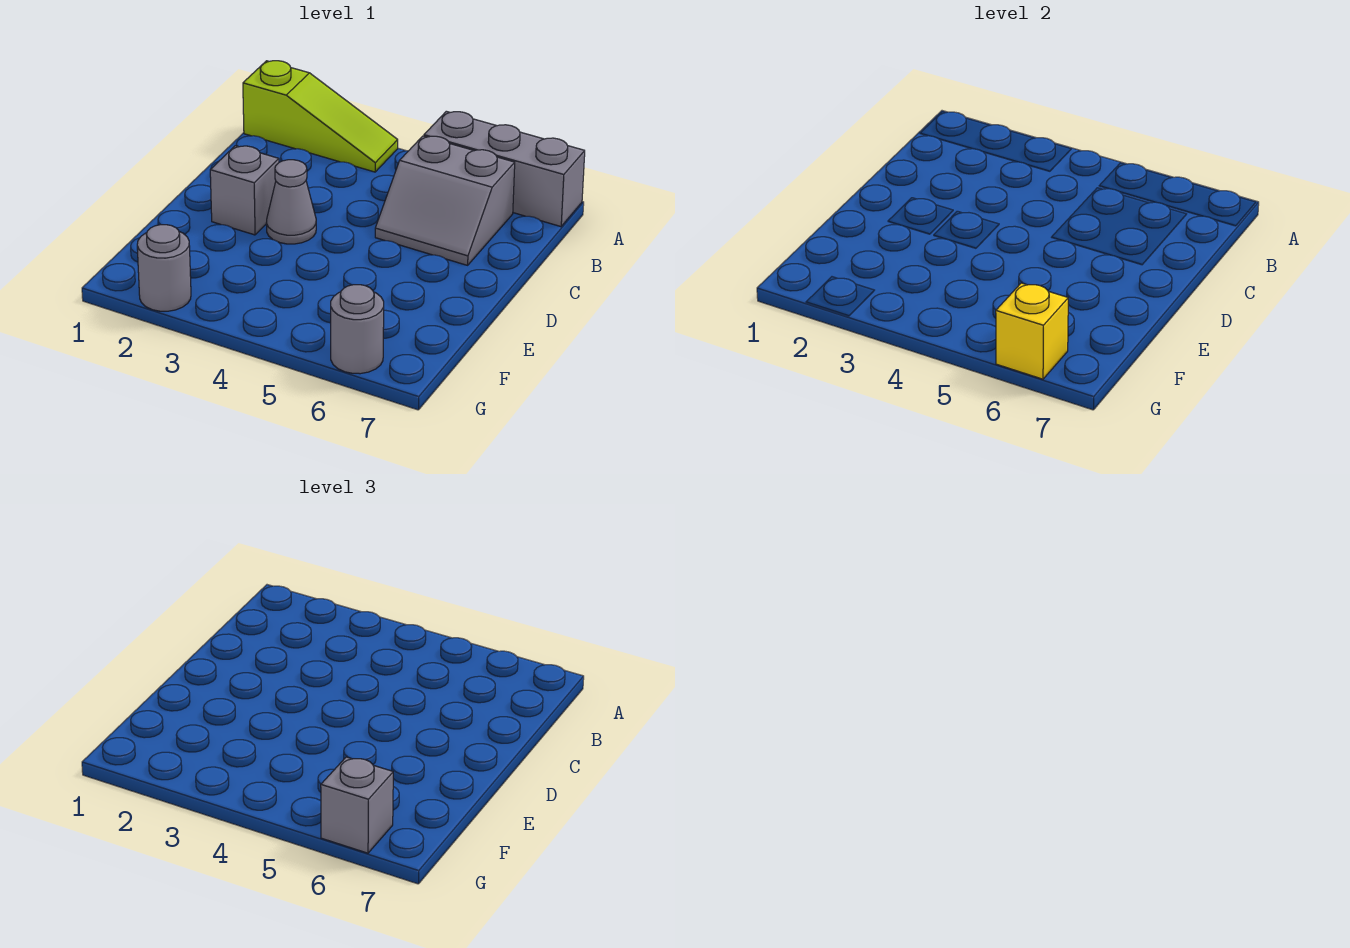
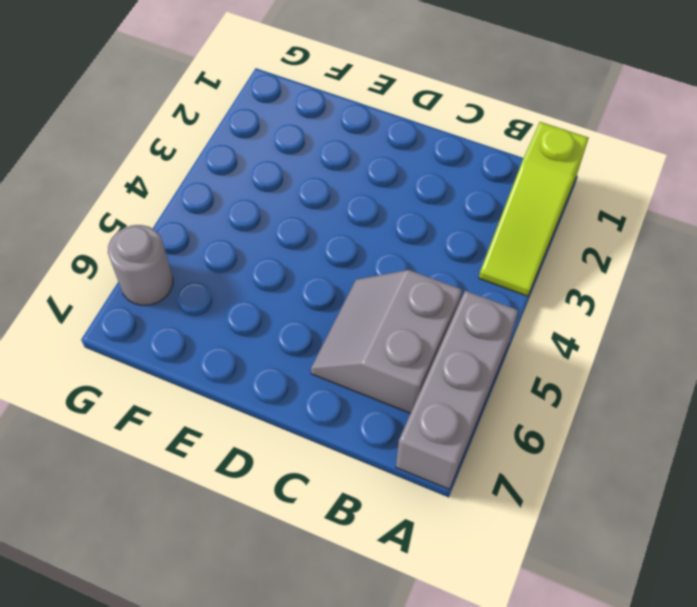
none -> grey 1x1 brick [210,146,279,235]
none -> grey 1x1 cone [266,160,316,244]

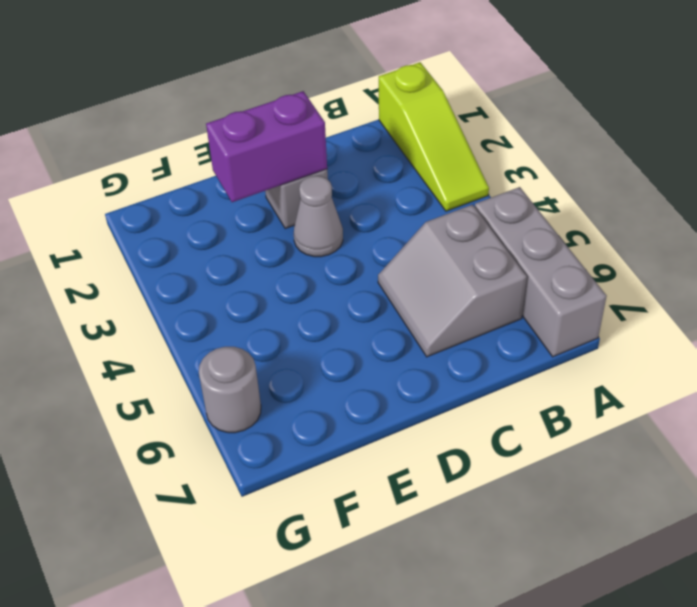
purple 1x2 brick [206,91,327,202] -> none
none -> grey 1x1 round brick [137,225,191,311]
none -> yellow 1x1 brick [996,283,1068,379]

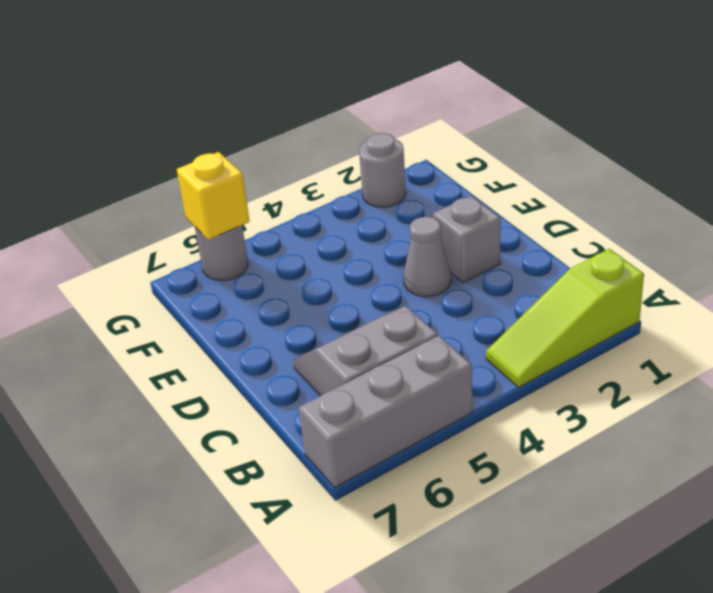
none -> grey 1x1 brick [321,757,393,853]

